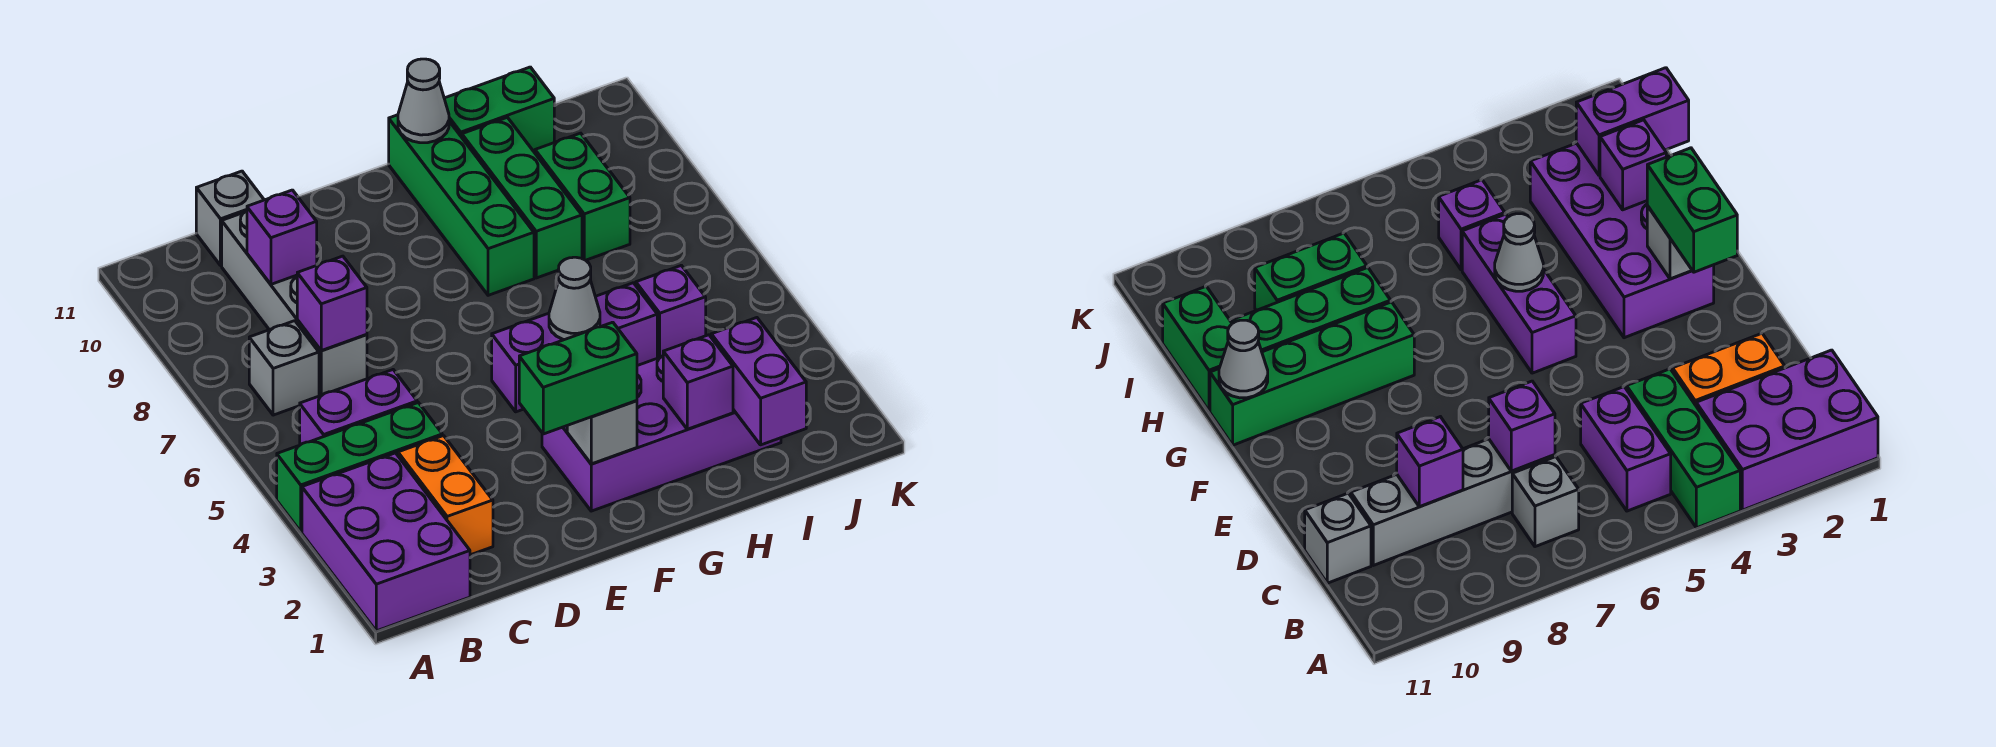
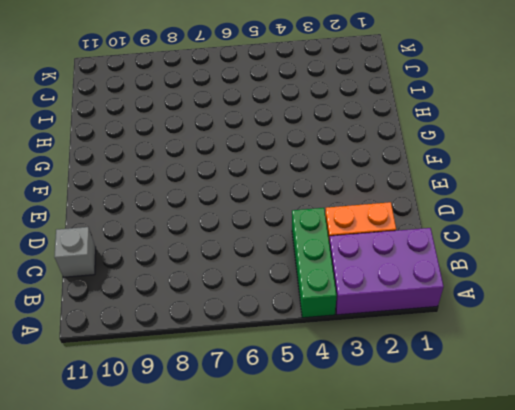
none -> purple 1x2 brick [300,370,417,445]
none -> grey 1x1 brick [249,321,319,415]
none -> grey 1x4 brick [222,211,367,396]

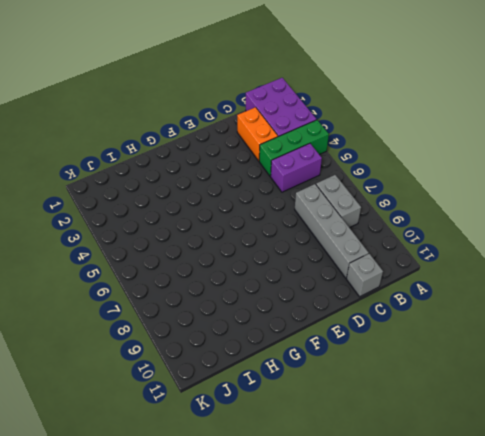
grey 1x2 brick [316,175,361,228] -> grey 1x1 brick [249,321,319,415]
none -> purple 2x4 brick [542,356,781,511]
none -> purple 1x3 brick [492,283,657,412]
none -> green 1x4 brick [389,115,534,295]

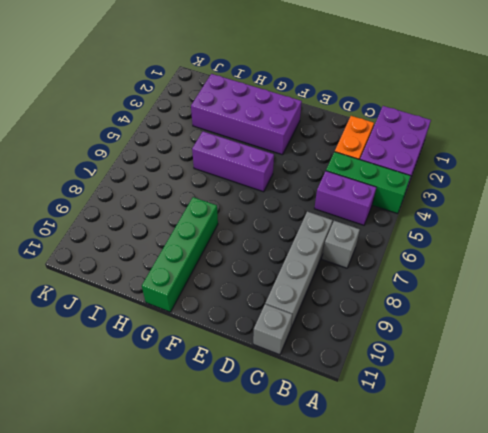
none -> green 1x3 brick [462,118,582,278]
none -> green 1x2 brick [444,67,554,152]
none -> purple 1x1 brick [636,265,706,358]

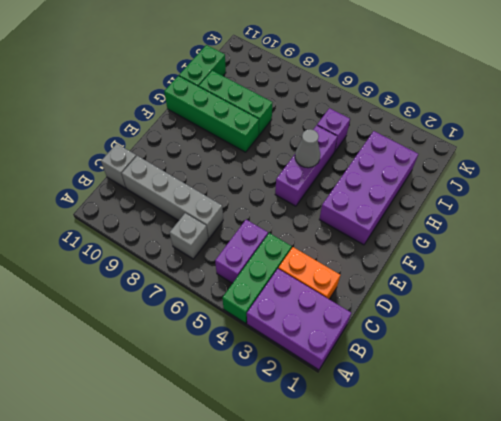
none -> green 1x2 brick [535,133,630,260]
none -> purple 1x1 brick [297,256,367,351]
none -> purple 1x1 brick [247,190,317,284]

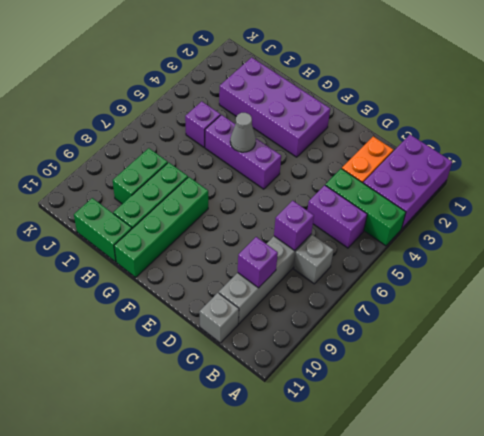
none -> grey 1x1 brick [567,401,637,464]
none -> grey 1x1 cone [398,59,449,143]
none -> purple 1x1 brick [663,335,733,429]

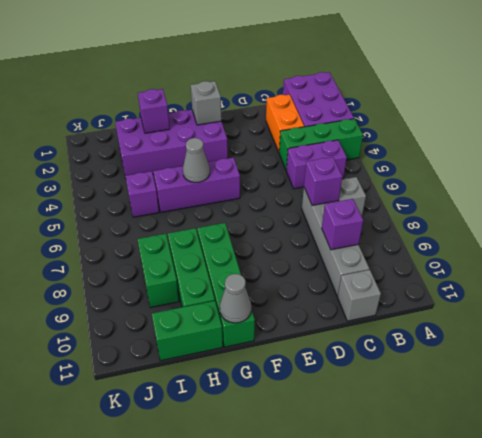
none -> purple 1x2 brick [711,318,806,445]
none -> green 1x2 brick [519,322,637,434]

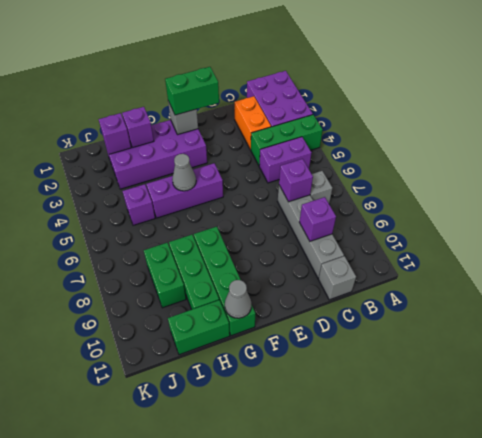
purple 1x1 brick [99,113,131,154] -> purple 1x2 brick [711,318,806,445]

